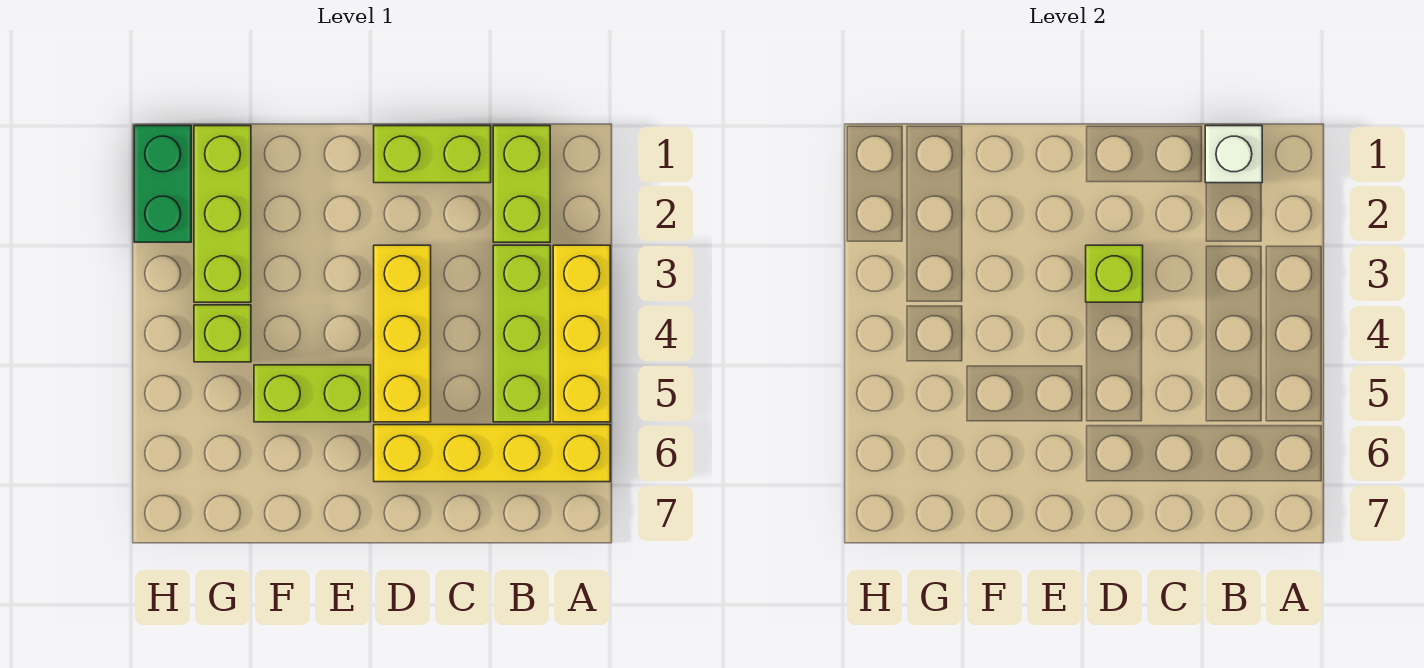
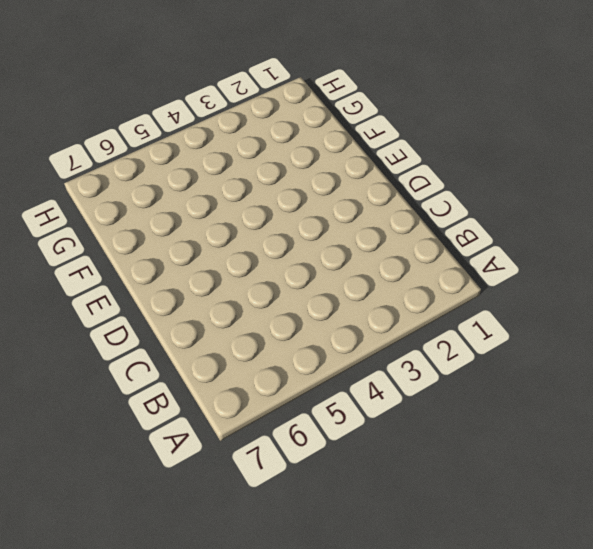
none -> yellow 1x3 brick [553,245,610,422]
none -> yellow 1x4 brick [374,425,610,482]
none -> lime 1x2 brick [493,126,550,242]

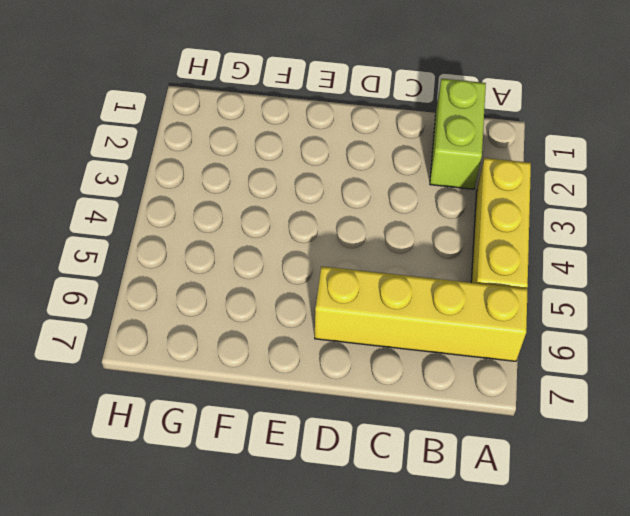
none -> lime 1x3 brick [493,245,550,422]
none -> lime 1x2 brick [374,126,491,183]
none -> yellow 1x3 brick [374,245,431,422]

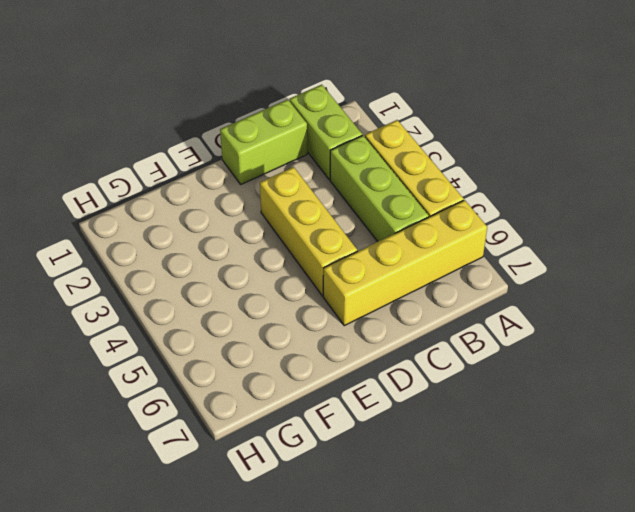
none -> lime 1x2 brick [254,365,371,422]
none -> lime 1x3 brick [194,126,251,302]
none -> lime 1x1 brick [194,305,251,362]

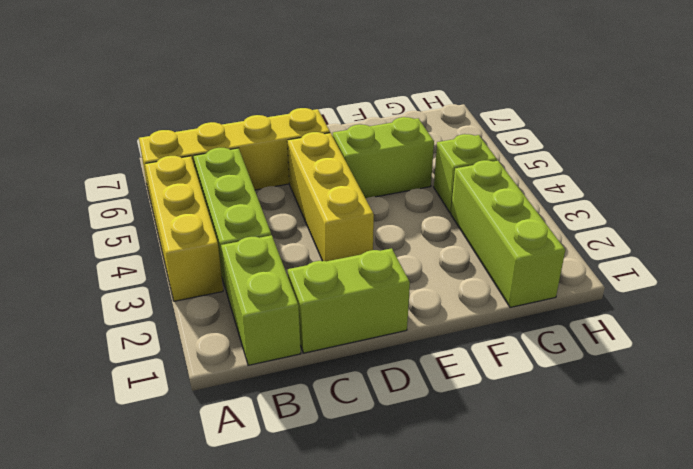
none -> green 1x2 brick [134,126,191,242]
none -> white 1x1 brick [1205,126,1262,183]
none -> lime 1x1 brick [1086,245,1143,302]

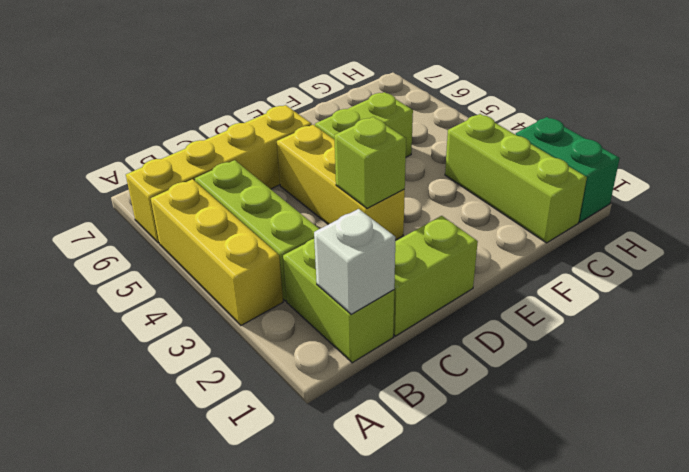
none -> lime 1x1 brick [194,305,251,362]

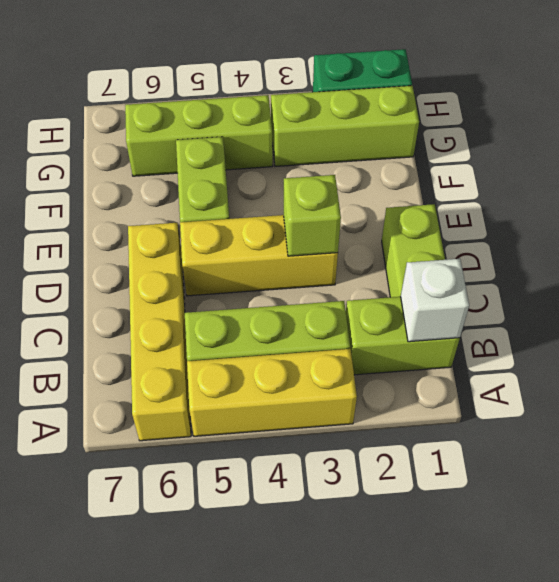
lime 1x3 brick [125,95,273,176] -> lime 1x1 brick [194,305,251,362]

